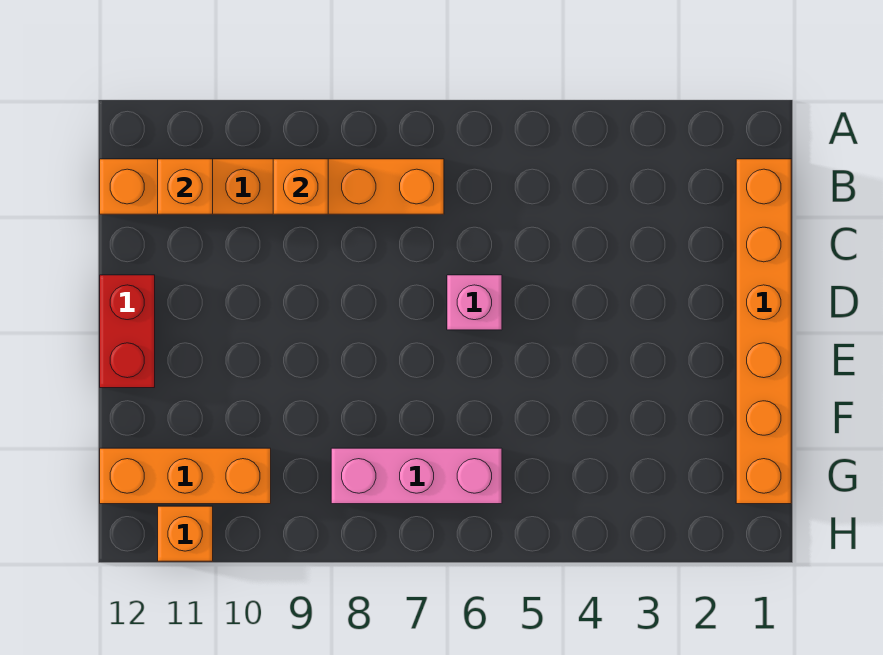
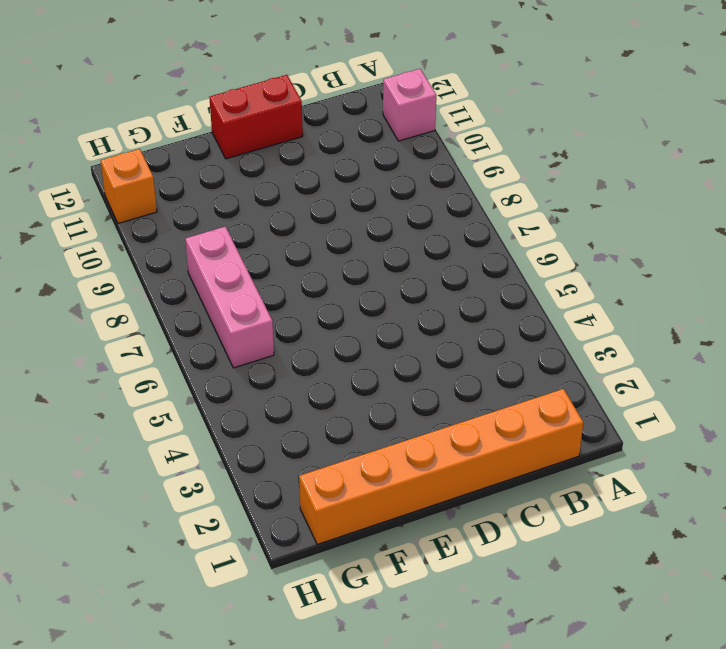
pink 1x1 brick [383,69,436,141] -> pink 1x1 brick moved to [447,275,502,330]
none -> orange 1x6 brick [100,159,444,214]
none -> orange 1x3 brick [100,448,271,504]

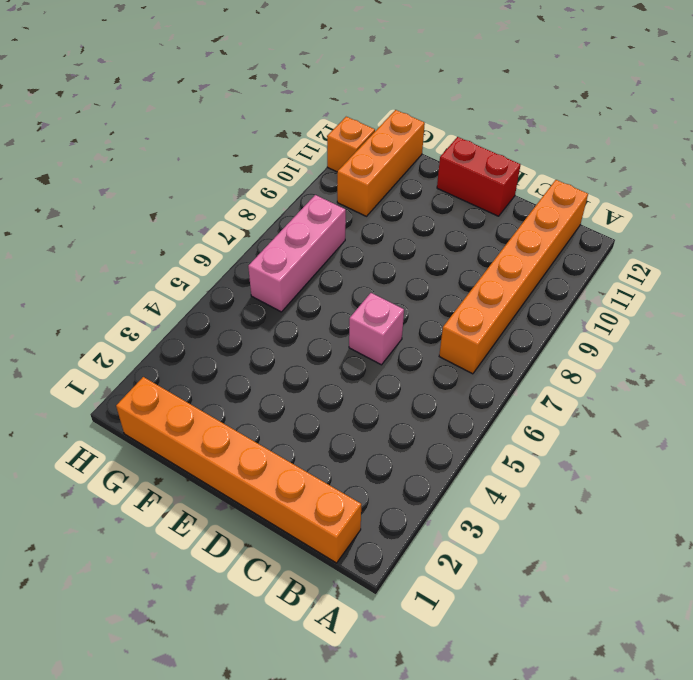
none -> orange 1x1 brick [273,159,328,214]
none -> orange 1x1 brick [158,159,213,214]

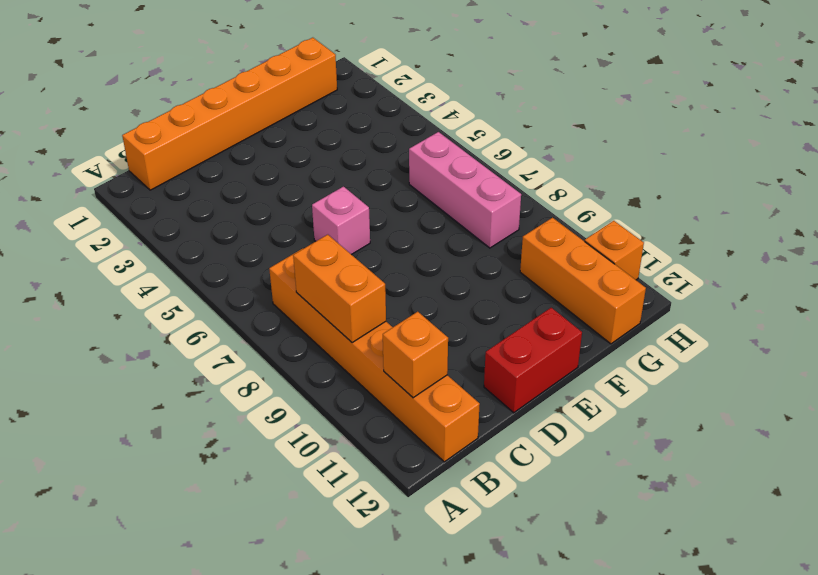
orange 1x2 brick [293,235,386,343] -> orange 1x1 brick [273,159,328,214]

